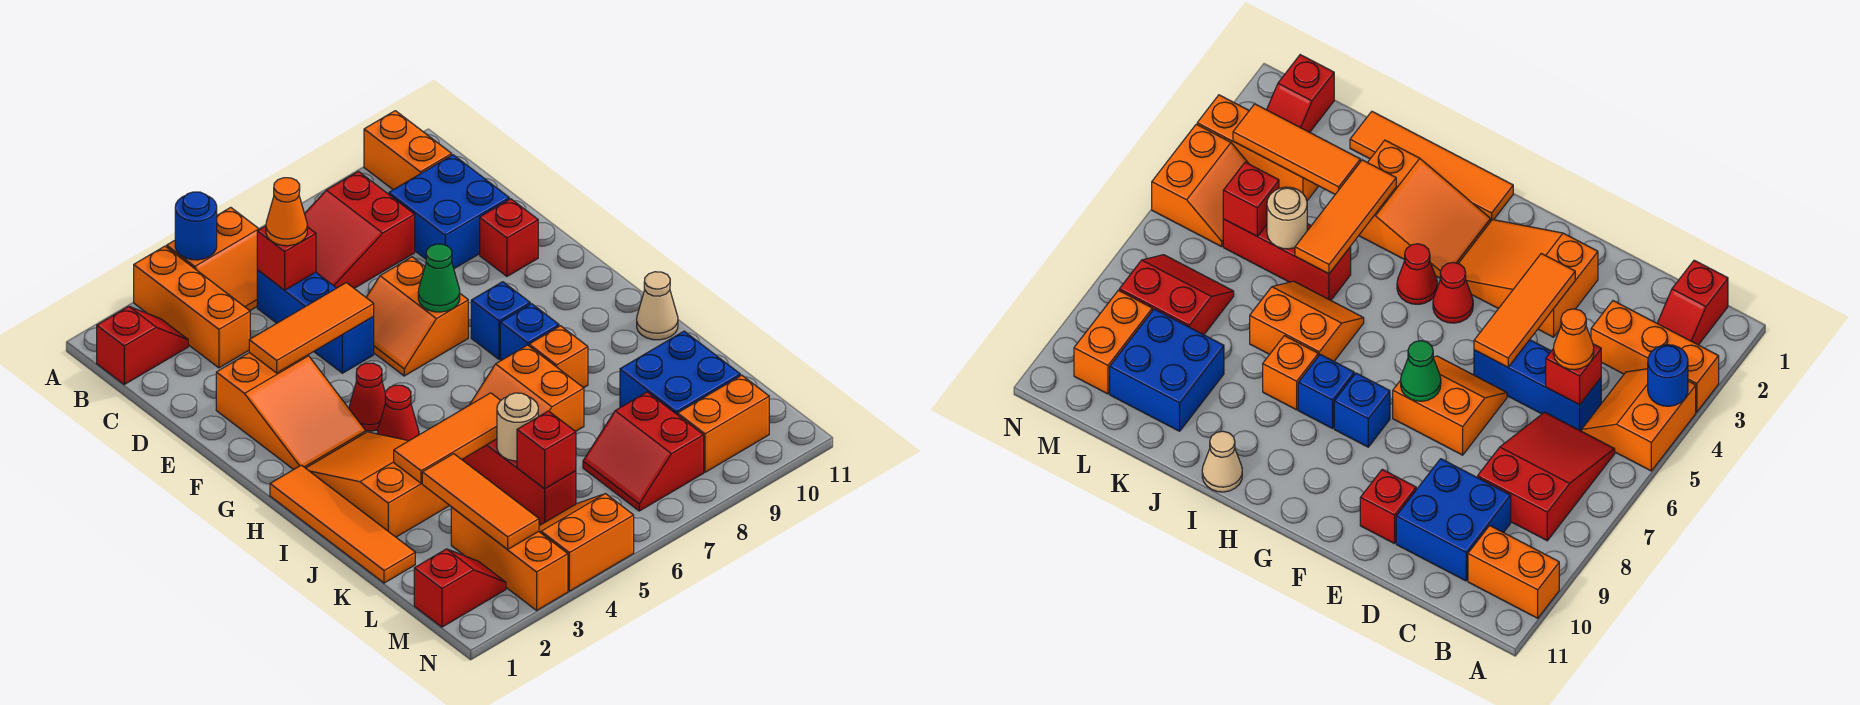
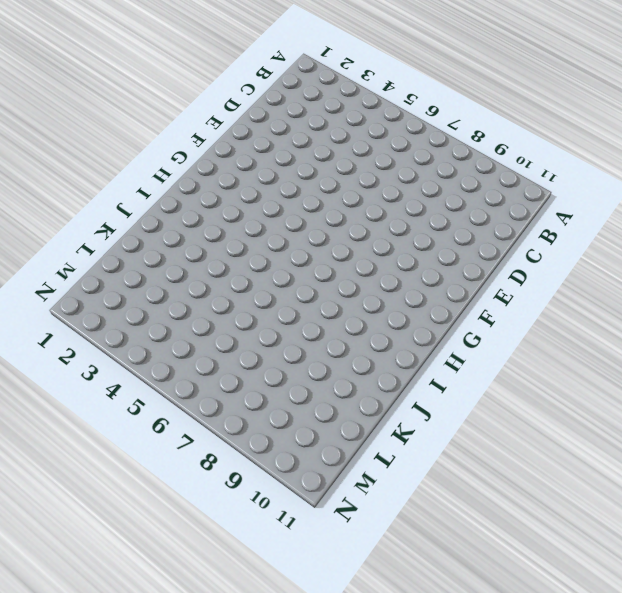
none -> orange 1x3 brick [134,246,250,368]
none -> orange 2x2 slope [167,207,259,311]
none -> orange 1x2 brick [364,111,452,190]
none -> red 1x2 slope [97,307,188,384]

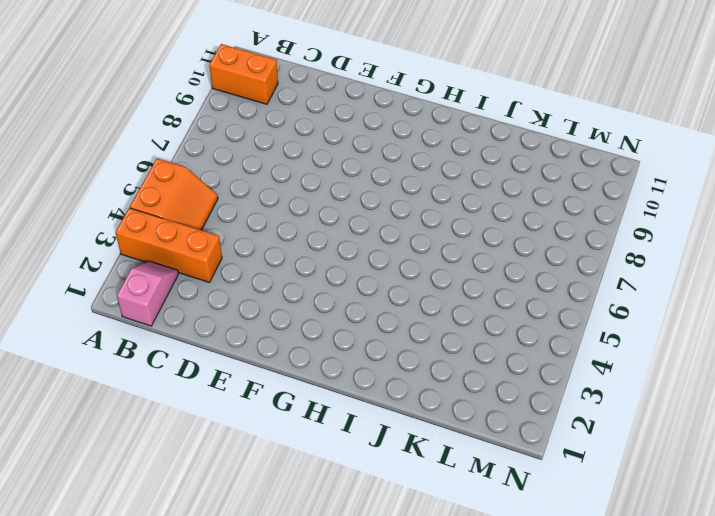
pink 1x2 slope [117,261,178,326] -> red 1x2 slope [97,307,188,384]
none -> red 2x3 slope [305,171,415,289]
none -> blue 1x3 brick [257,270,374,373]
none -> blue 2x2 brick [389,155,509,269]
none -> orange 2x3 slope [216,352,366,470]

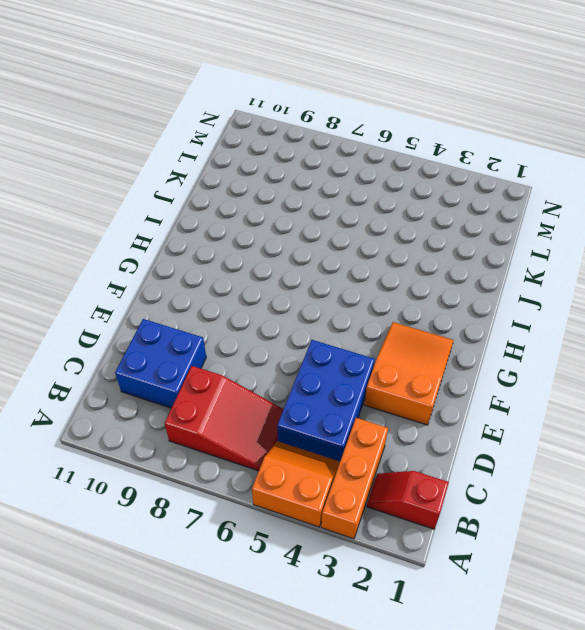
blue 2x3 brick [277,340,375,461] -> blue 1x3 brick [257,270,374,373]
none -> orange 1x2 brick [364,111,452,190]
none -> orange 2x2 slope [366,257,468,376]
none -> red 1x1 brick [480,199,538,276]
none -> red 1x1 cone [349,363,385,431]

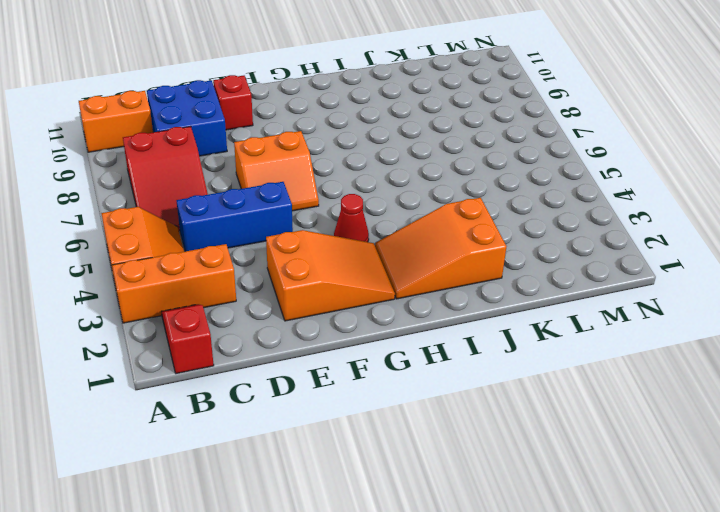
none -> blue 1x1 brick [471,282,530,359]
none -> orange 1x4 tile [270,465,415,583]
none -> red 1x1 cone [377,385,419,441]
none -> blue 1x1 brick [500,304,559,361]

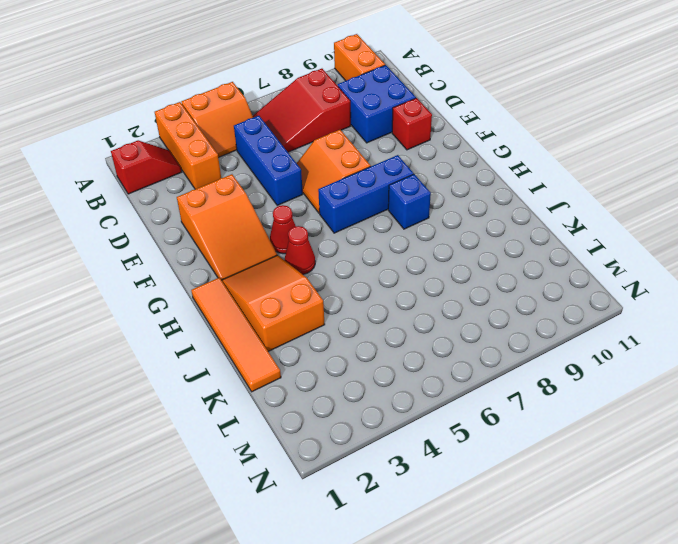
blue 1x3 brick [318,155,414,233] -> blue 1x1 brick [471,282,530,359]
none -> orange 2x2 slope [470,345,584,432]
none -> orange 1x1 brick [529,326,588,388]
none -> tan 1x1 cone [637,272,678,340]
none -> red 1x3 brick [462,439,576,525]

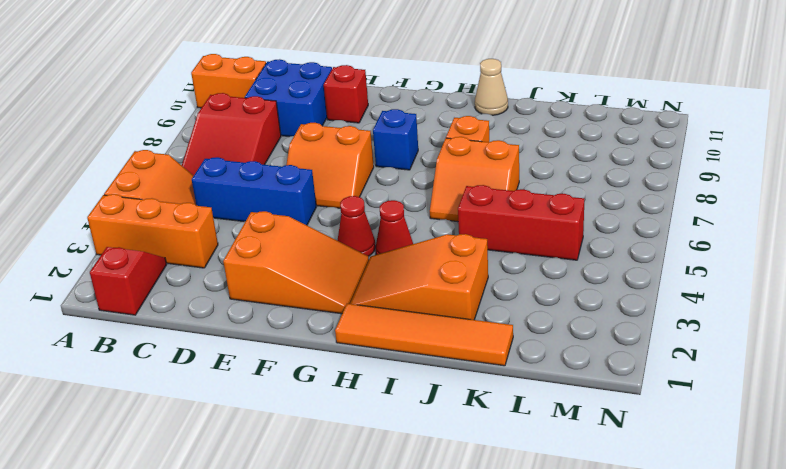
none -> blue 1x1 brick [500,304,559,361]
none -> blue 2x2 brick [620,331,740,415]
none -> orange 1x3 brick [451,507,568,610]
none -> red 2x2 slope [583,392,704,511]

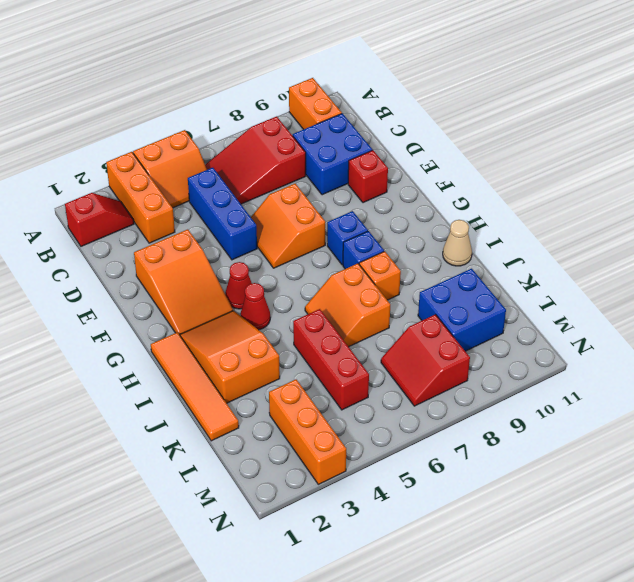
none -> red 1x2 slope [414,549,506,627]
none -> orange 2x2 slope [539,494,634,591]
none -> orange 1x2 brick [678,375,769,472]
none -> blue 1x1 round brick [175,192,217,260]

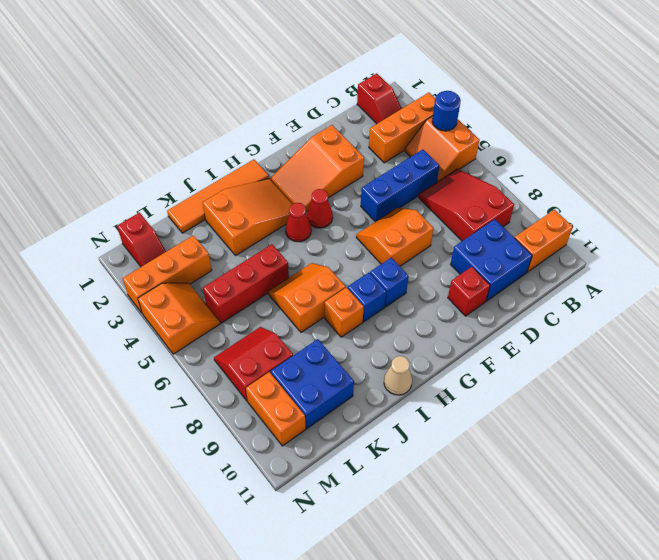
none -> red 1x1 brick [257,226,316,290]
none -> orange 1x3 tile [249,283,374,373]
none -> green 1x1 cone [418,244,460,312]
none -> orange 1x3 tile [394,393,501,483]

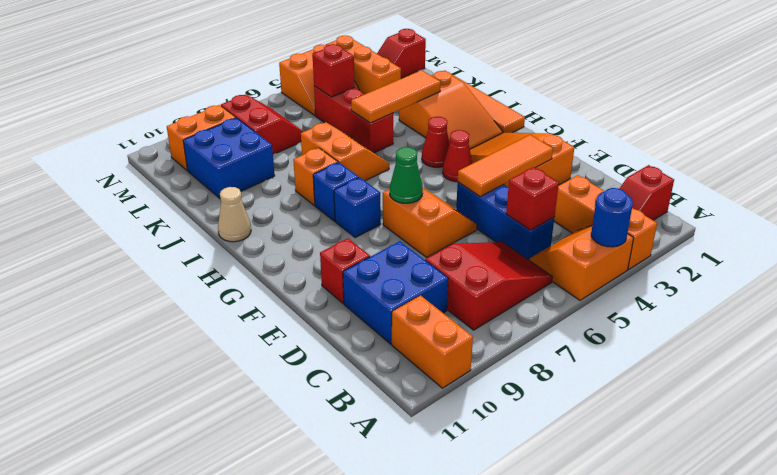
none -> orange 1x3 tile [422,454,539,550]
none -> tan 1x1 round brick [497,393,538,461]
none -> orange 1x1 cone [266,178,307,246]

